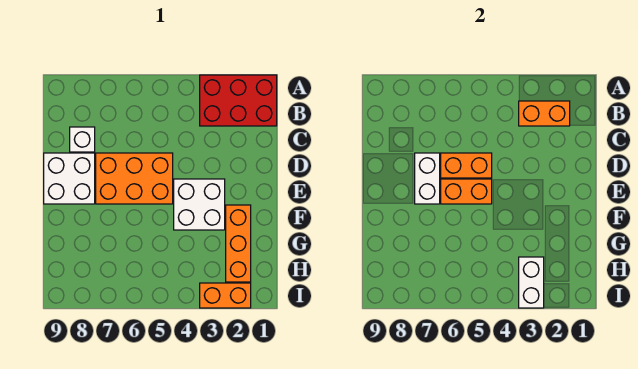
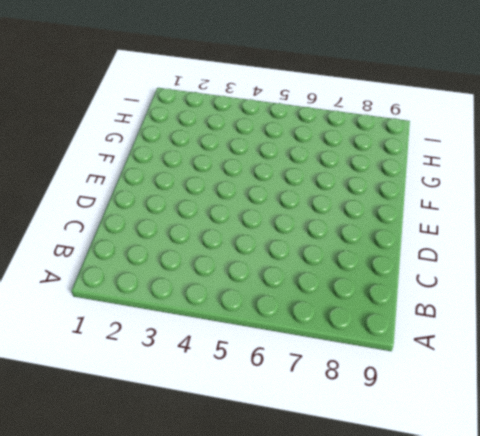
none -> red 2x3 brick [200,75,277,126]
none -> white 1x1 brick [70,127,95,152]
none -> orange 2x3 brick [96,153,173,204]

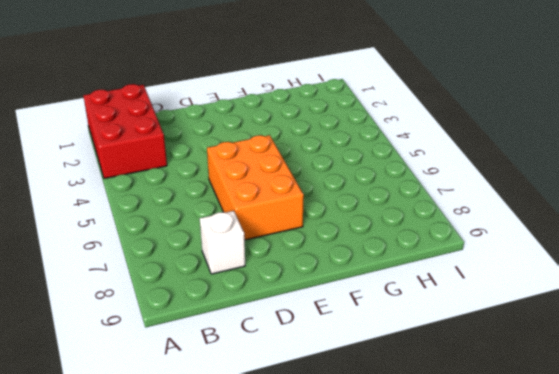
none -> white 2x2 brick [44,153,95,204]
none -> white 2x2 brick [174,179,225,230]
none -> orange 1x3 brick [226,205,251,282]

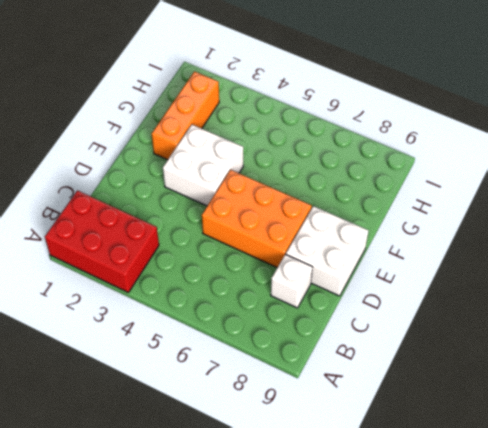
none -> orange 1x2 brick [200,283,251,308]
none -> orange 1x2 brick [519,101,570,126]
none -> orange 1x2 brick [441,153,492,178]

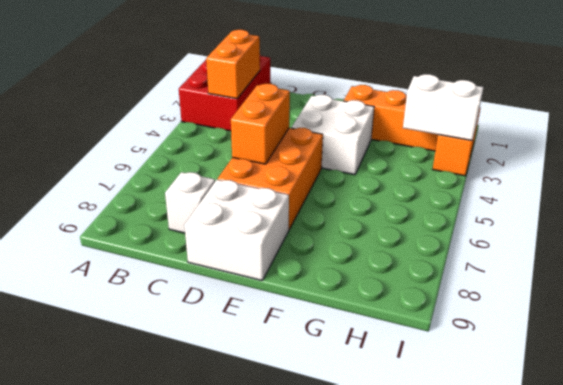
none -> white 1x2 brick [415,153,440,204]
none -> orange 1x2 brick [441,179,492,204]

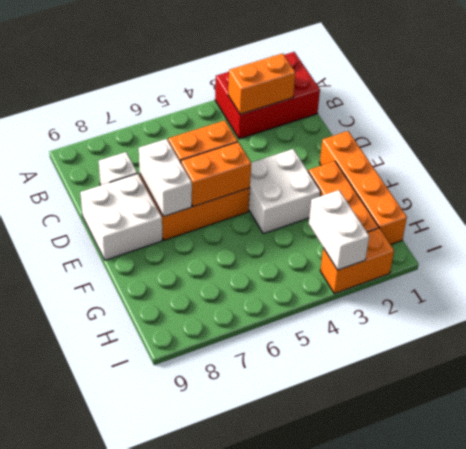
orange 1x4 brick [320,131,407,245] -> none

